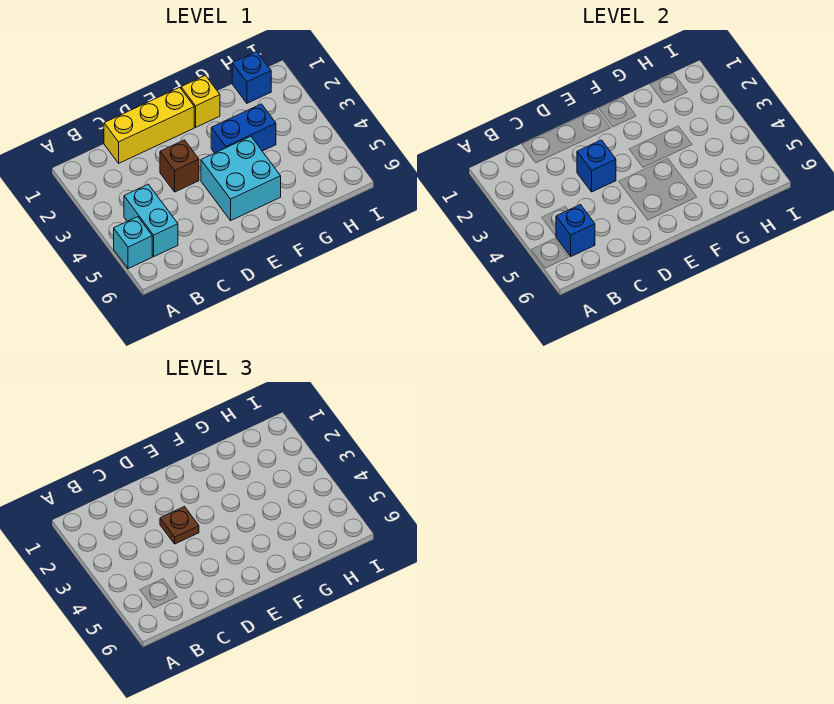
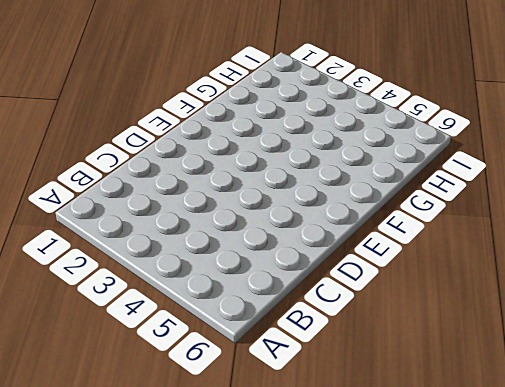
none -> cyan 1x1 brick [114,217,152,269]
none -> cyan 1x2 brick [124,184,178,256]

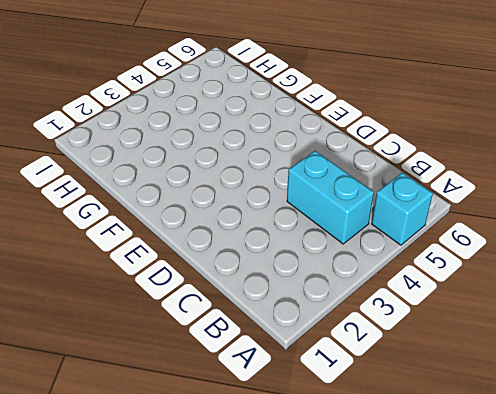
cyan 1x2 brick [287,151,374,244] -> cyan 1x2 brick turned to [124,184,178,256]
none -> yellow 1x3 brick [104,87,194,163]
none -> brown 1x1 brick [160,140,199,192]

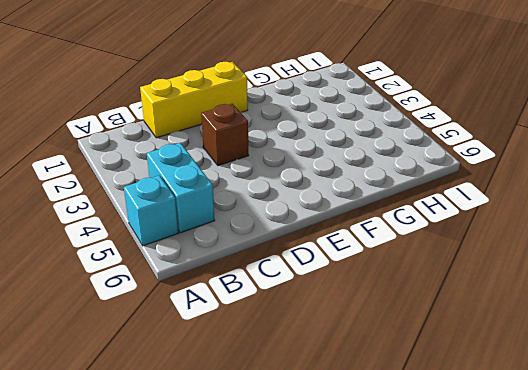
none -> cyan 2x2 brick [201,136,281,220]
none -> yellow 1x1 brick [181,75,220,127]

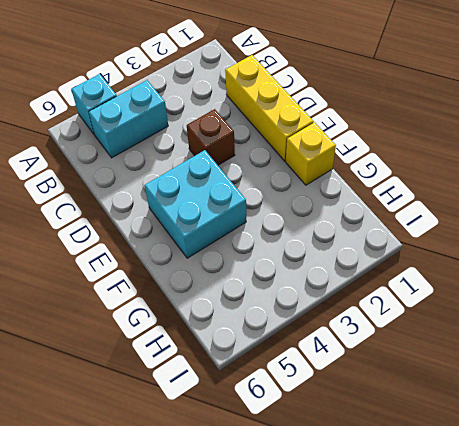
none -> blue 1x2 brick [211,104,276,153]
none -> blue 1x1 brick [232,51,271,103]

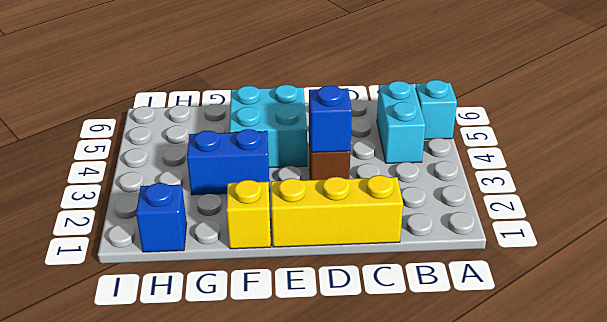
none -> blue 1x1 brick [556,205,595,256]
none -> brown 1x1 plate [160,507,199,544]

